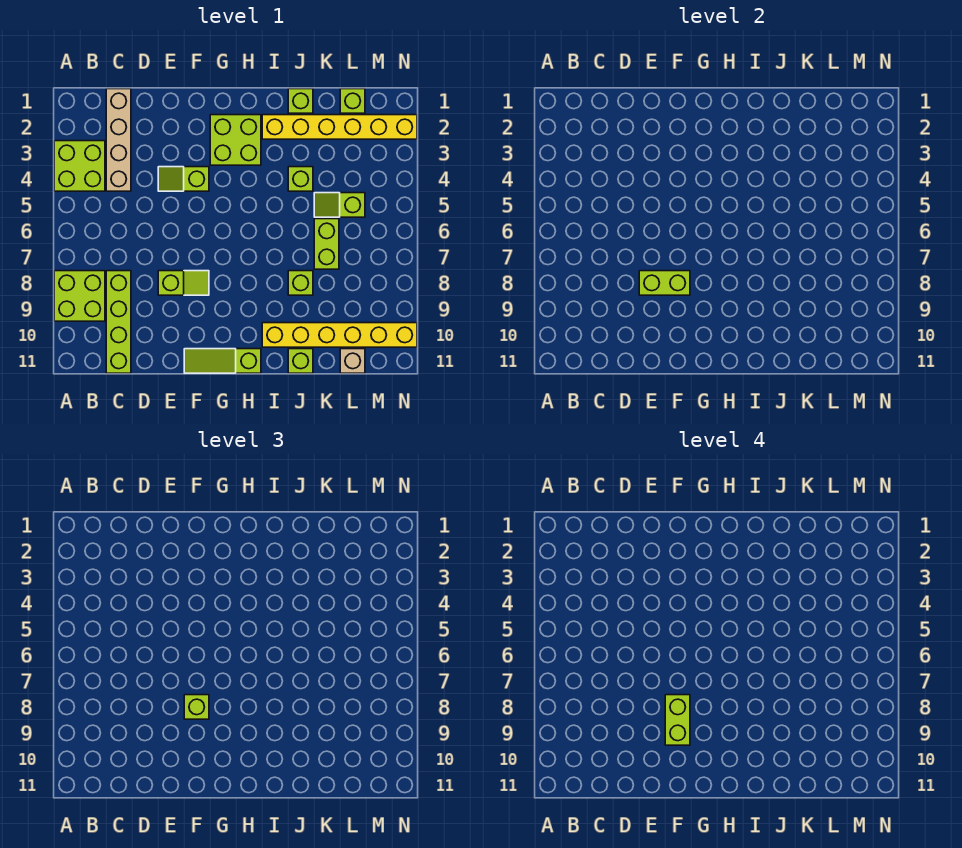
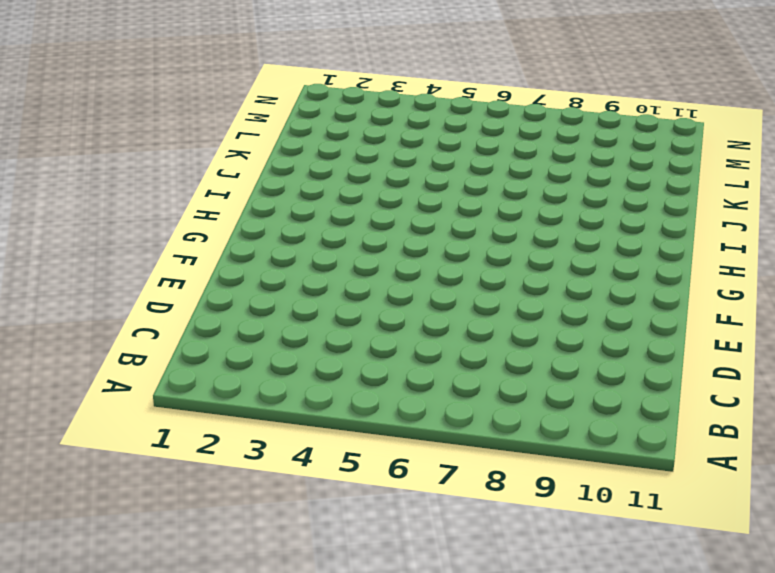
none -> lime 2x2 brick [54,141,105,191]
none -> lime 2x2 brick [54,271,105,321]
none -> tan 1x4 brick [106,89,131,191]

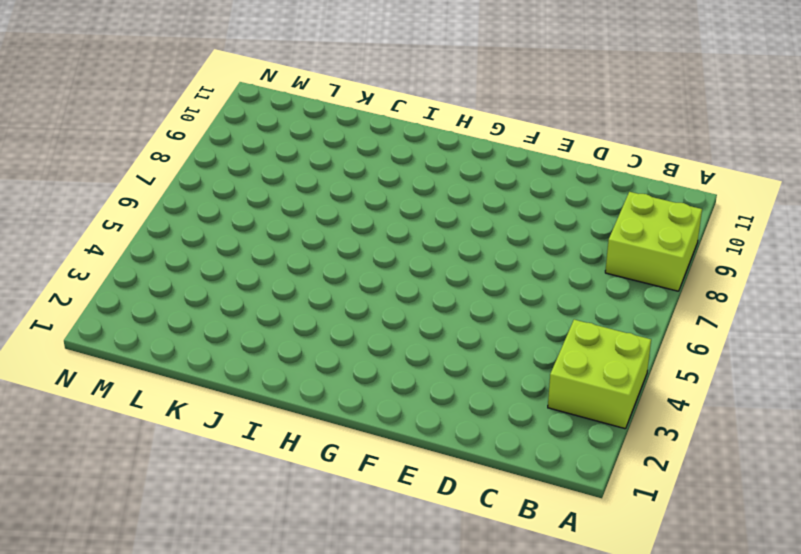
none -> tan 1x4 brick [106,89,131,191]
none -> lime 1x4 brick [106,271,131,373]
none -> lime 1x2 slope [158,167,209,191]

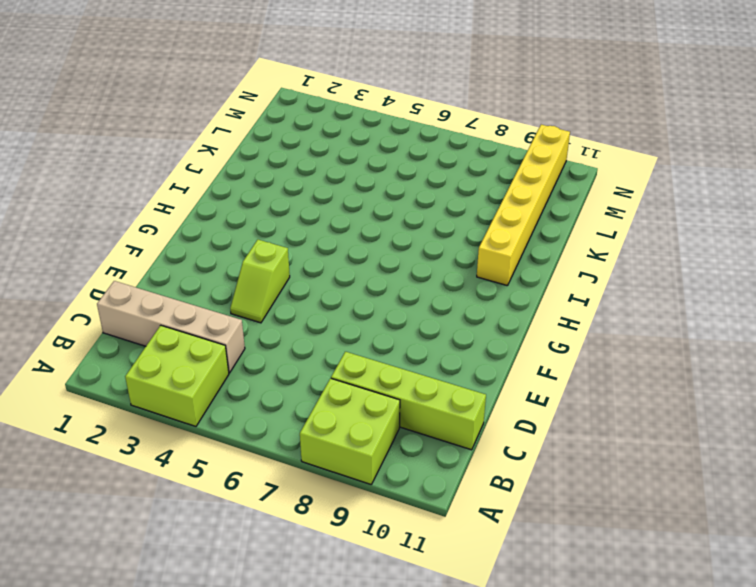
none -> lime 1x2 slope [158,271,209,295]
none -> lime 1x3 slope [184,349,261,373]
none -> lime 2x2 brick [210,115,261,165]

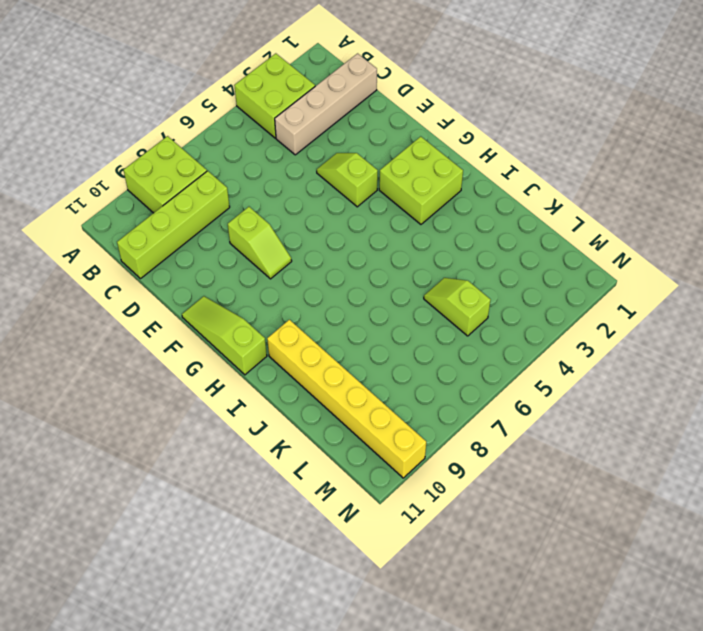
none -> yellow 1x6 brick [262,115,417,139]
none -> lime 1x1 brick [288,89,313,113]
none -> lime 1x1 brick [288,167,313,191]

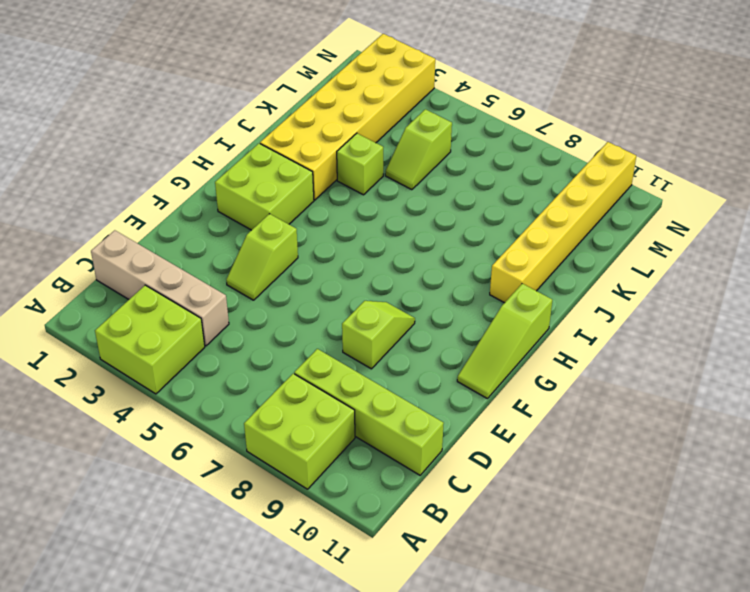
yellow 2x6 brick [260,34,435,200] -> yellow 1x6 brick [262,115,417,139]
none -> lime 1x1 brick [288,89,313,113]
none -> lime 1x1 brick [288,271,313,295]
none -> lime 1x1 brick [288,349,313,373]

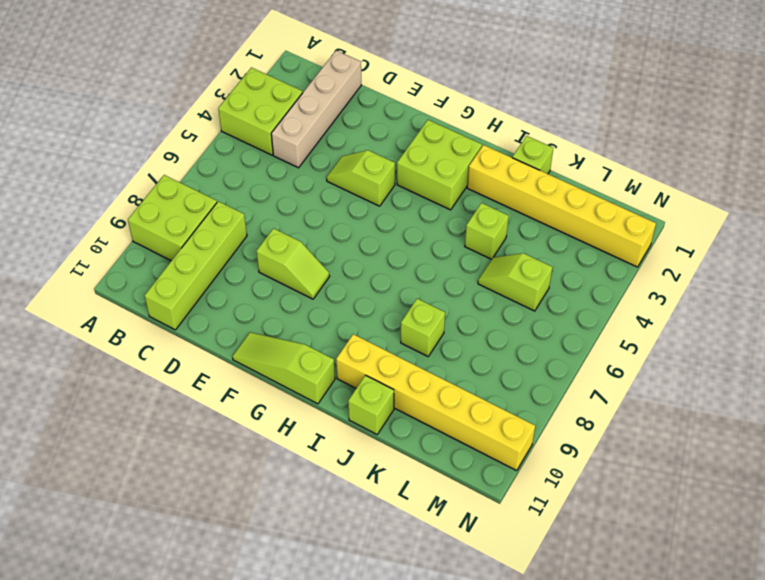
none -> lime 1x2 brick [314,219,339,269]
none -> lime 1x1 brick [340,89,365,113]
none -> tan 1x1 brick [340,349,365,373]

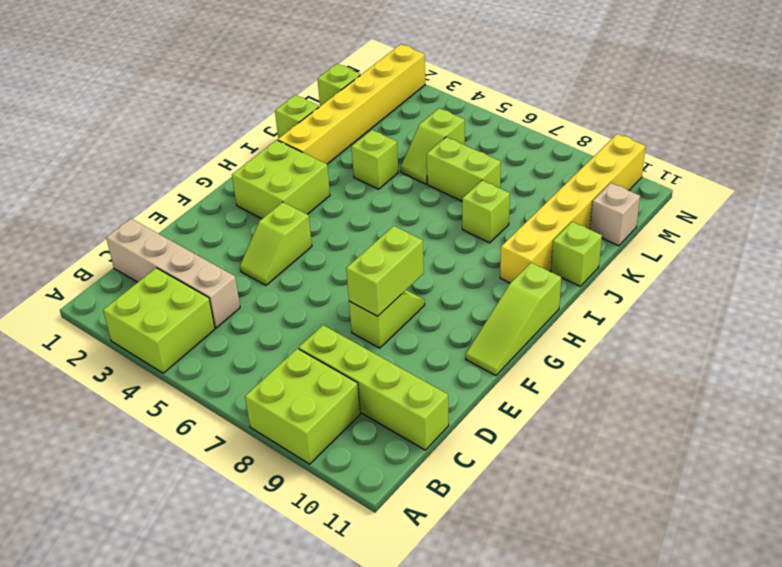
none -> lime 1x1 brick [184,695,209,719]
none -> lime 1x2 brick [665,695,690,745]

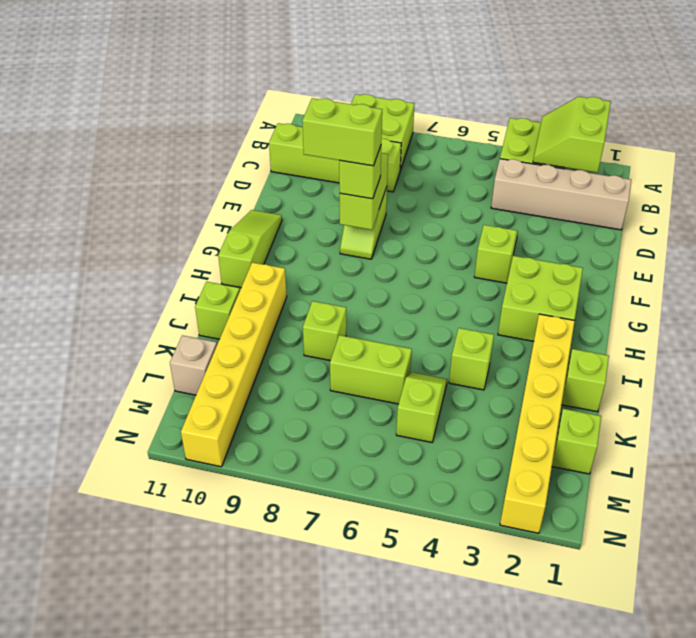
lime 2x2 slope [533,97,611,173] -> none

